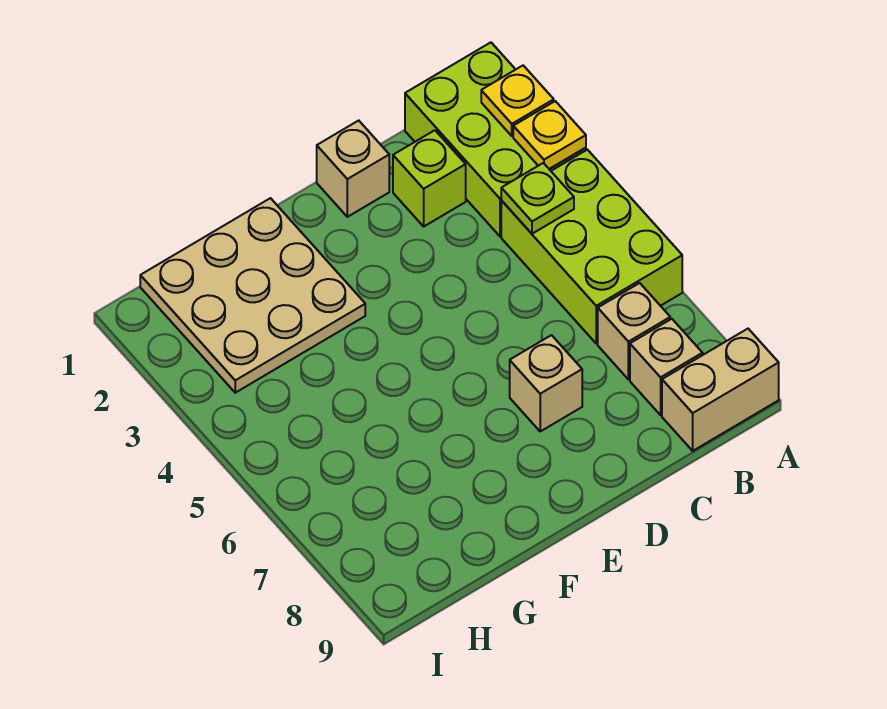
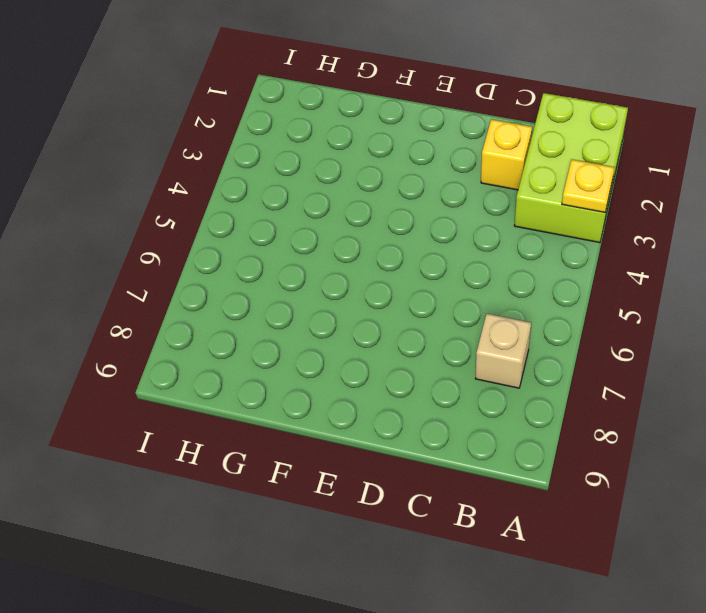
yellow 1x1 brick [481,119,532,190] -> lime 1x1 brick [393,130,466,226]
none -> lime 2x3 brick [501,150,682,344]
none -> tan 1x2 brick [662,329,779,451]
none -> tan 1x1 brick [630,319,703,415]

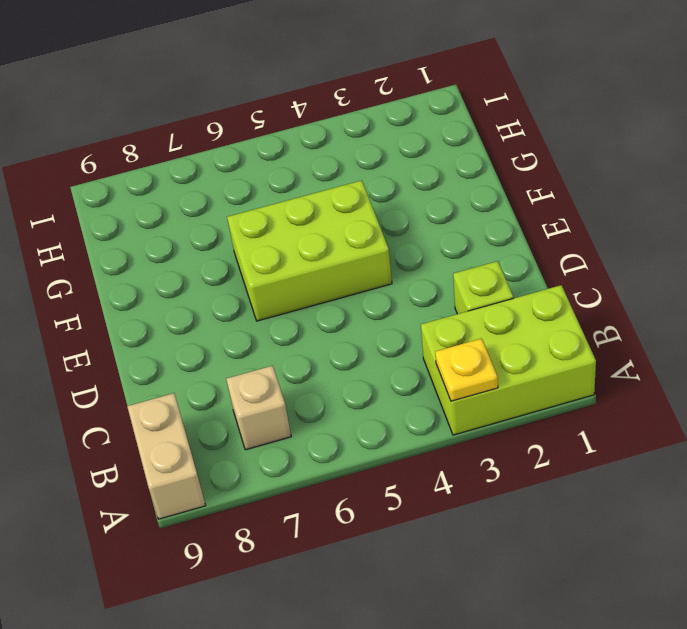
lime 2x3 brick [227,180,392,321] -> lime 2x3 brick moved to [501,150,682,344]
none -> tan 1x1 brick [630,319,703,415]
none -> tan 1x1 brick [317,121,389,217]
none -> tan 1x1 brick [510,335,582,431]

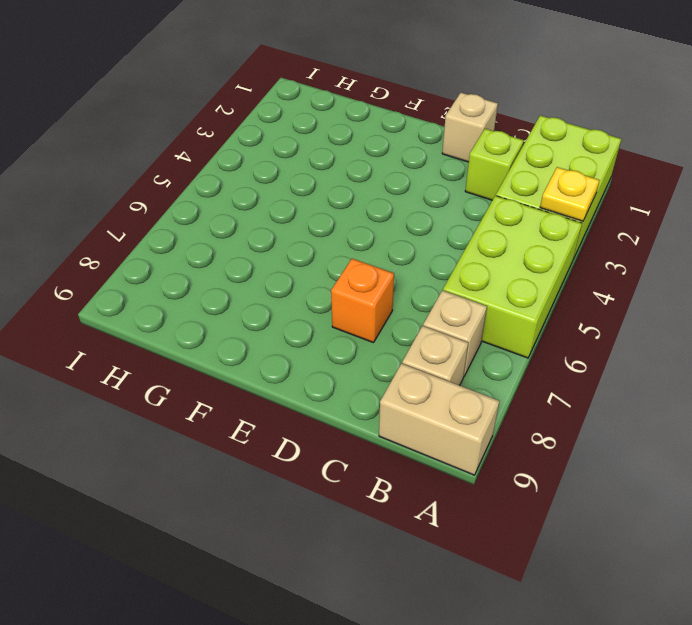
orange 1x1 brick [331,259,394,343] -> tan 1x1 brick [510,335,582,431]
none -> tan 3x3 plate [140,198,365,393]
none -> yellow 1x1 plate [481,66,554,136]
none -> lime 1x1 plate [501,163,574,234]

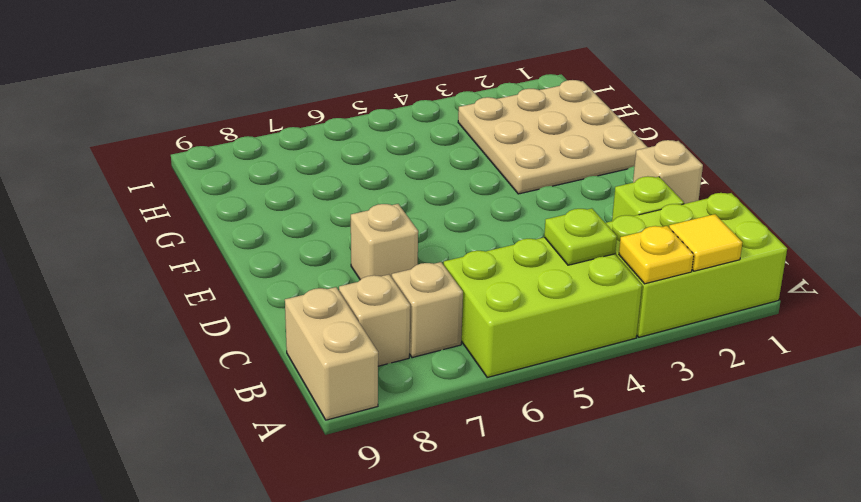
yellow 1x1 tile [669,214,743,271] -> yellow 1x1 plate [481,66,554,136]

